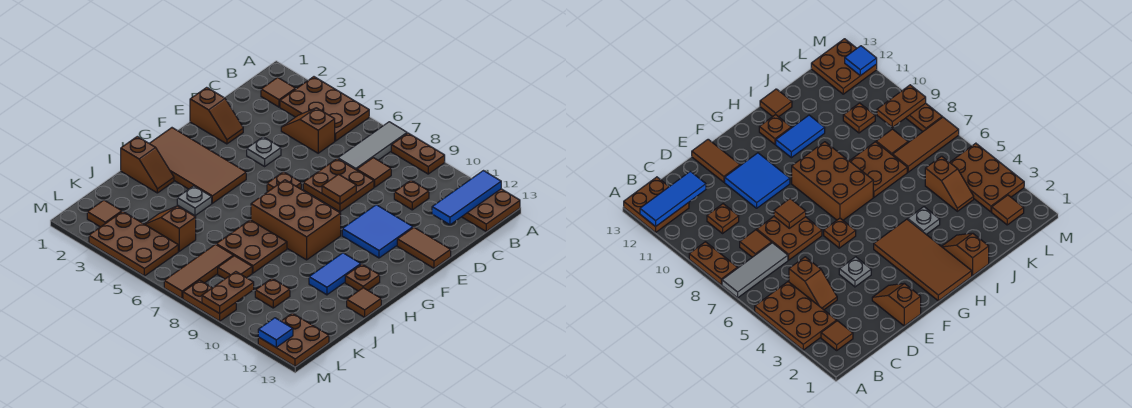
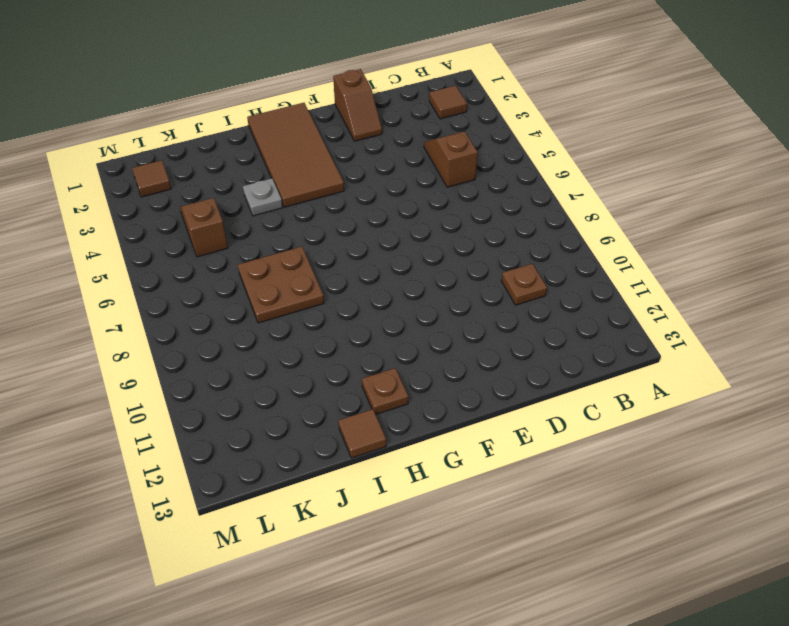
none -> brown 2x3 plate [280,77,369,141]
none -> grey 1x3 tile [338,122,407,170]
none -> brown 1x2 plate [391,133,445,174]
none -> brown 2x2 plate [462,189,520,231]

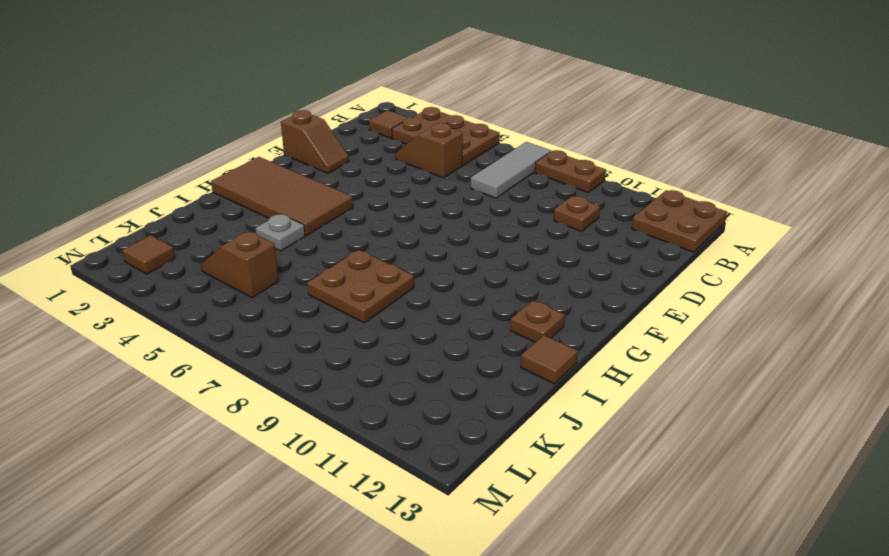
none -> brown 1x1 tile [357,158,391,187]
none -> brown 2x2 plate [303,159,374,212]
none -> grey 1x1 plate [247,137,281,166]
none -> blue 2x2 tile [342,205,413,258]

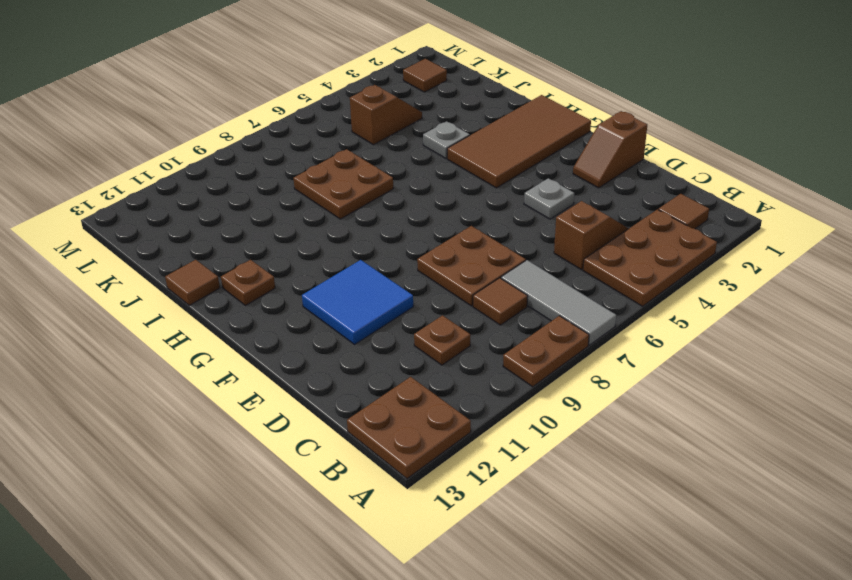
none -> brown 1x2 tile [397,227,451,268]
none -> brown 1x1 plate [267,172,301,191]
none -> brown 2x3 brick [251,180,341,260]
none -> blue 1x2 tile [309,253,361,295]

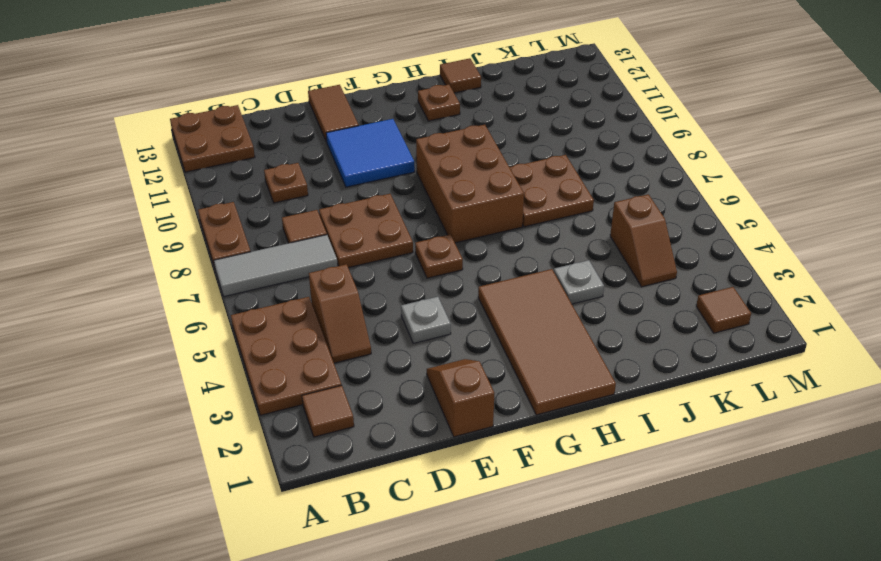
none -> blue 1x2 tile [309,253,361,295]
none -> brown 1x2 slope [121,137,174,193]
none -> brown 1x3 tile [164,244,233,299]
none -> brown 1x1 tile [218,256,252,279]

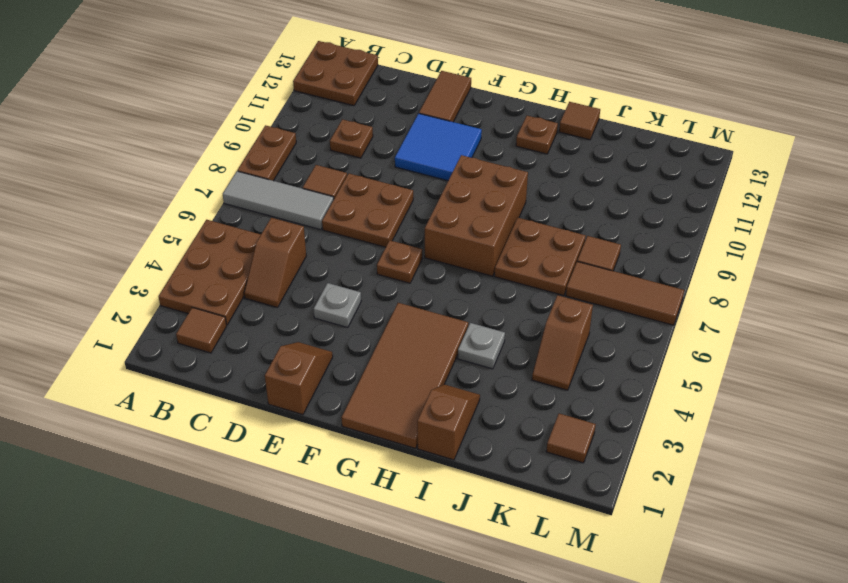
none -> blue 1x2 tile [309,253,361,295]
none -> brown 1x1 plate [255,278,290,308]
none -> brown 2x3 plate [89,211,178,276]
none -> brown 2x2 plate [258,313,329,366]

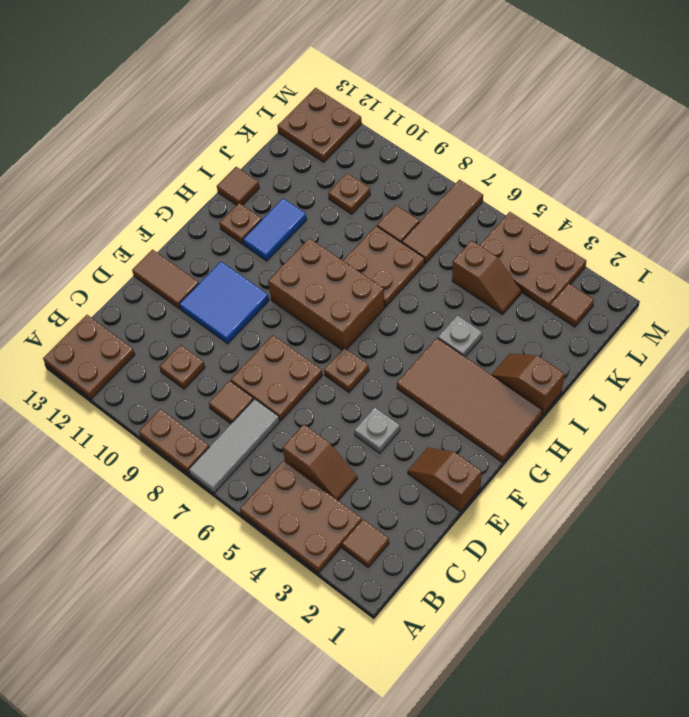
none -> brown 1x2 plate [183,280,236,321]
none -> blue 1x3 tile [432,171,501,225]
none -> brown 1x1 tile [322,174,356,204]
none -> brown 1x2 plate [202,272,254,313]

